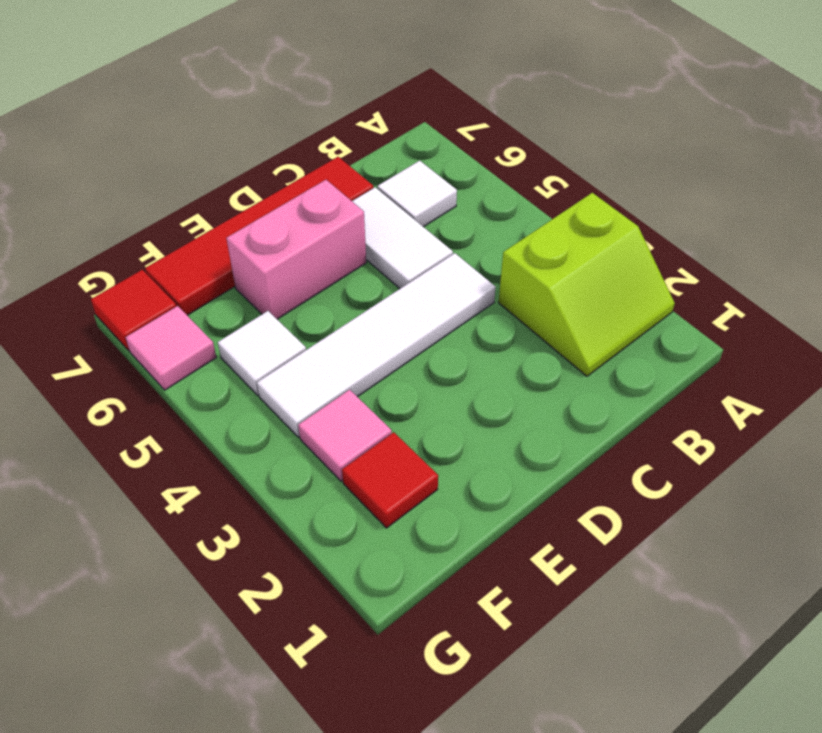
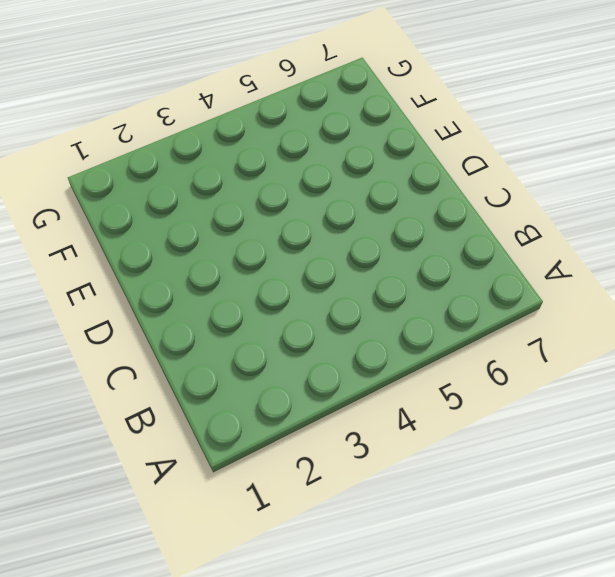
none -> lime 2x2 slope [499,193,675,376]
none -> white 1x1 tile [377,161,457,227]

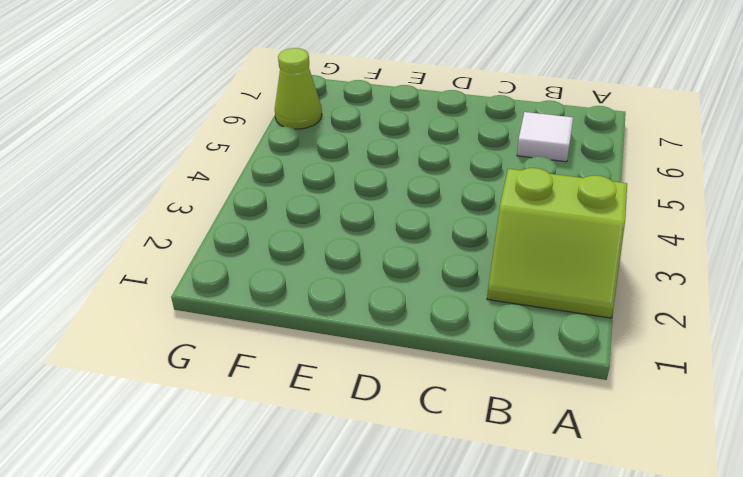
lime 1x1 cone [275,48,322,129] -> pink 1x1 tile [126,306,216,390]
none -> white 1x4 tile [257,253,496,437]
none -> white 1x2 tile [352,187,453,289]

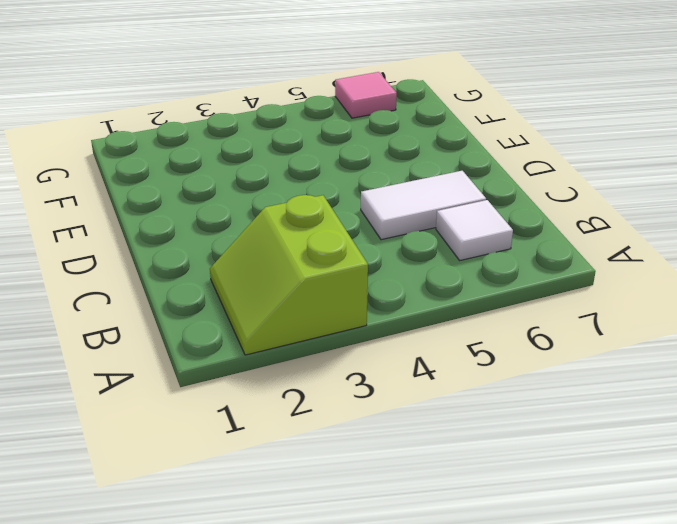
none -> white 1x4 tile [257,253,496,437]
none -> red 1x4 tile [145,157,374,315]

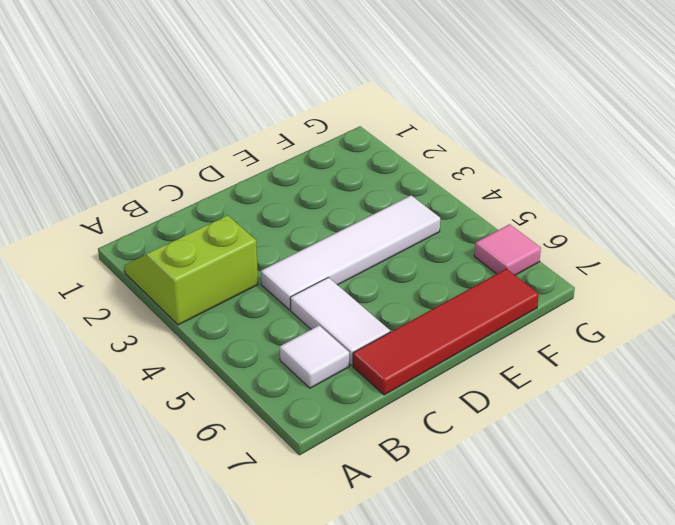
none -> pink 1x2 brick [226,180,366,319]
none -> red 1x1 tile [342,432,438,528]

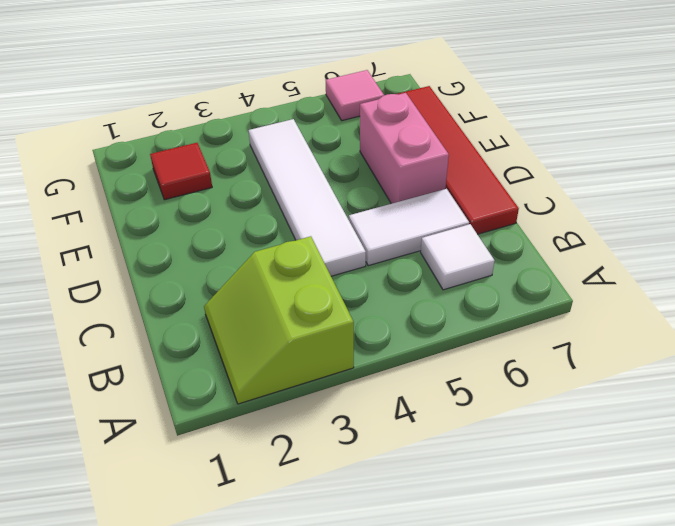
none -> pink 1x1 tile [298,390,392,481]
none -> white 1x1 tile [218,311,306,395]

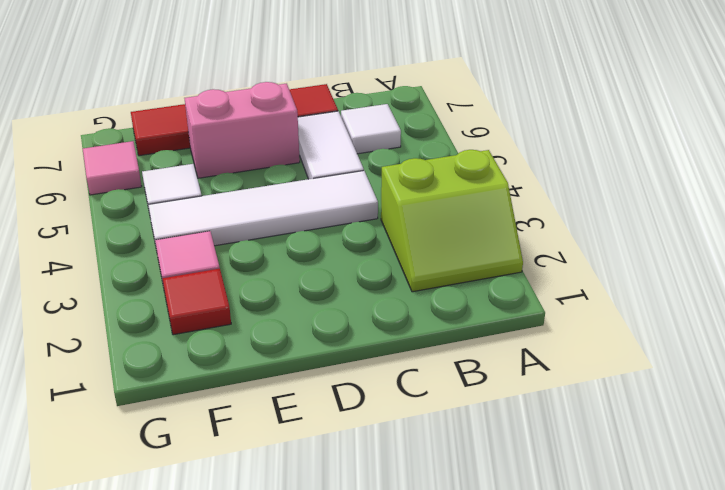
none -> red 1x1 tile [91,270,176,351]

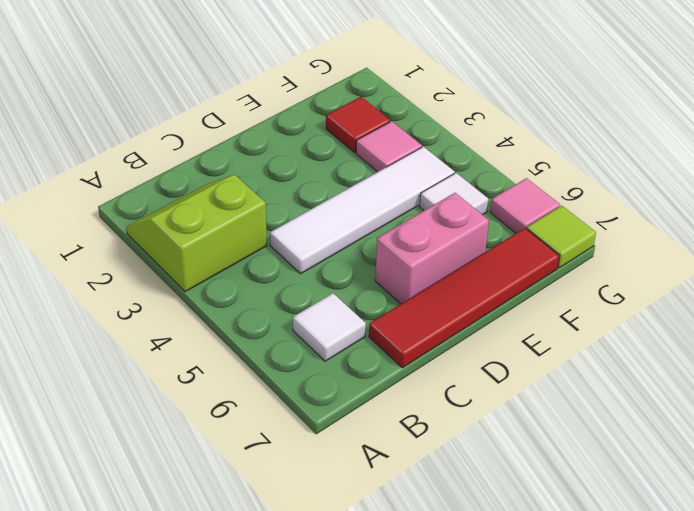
lime 1x1 tile [527,206,596,268] -> red 1x1 tile [91,270,176,351]
none -> white 1x2 tile [352,187,453,289]

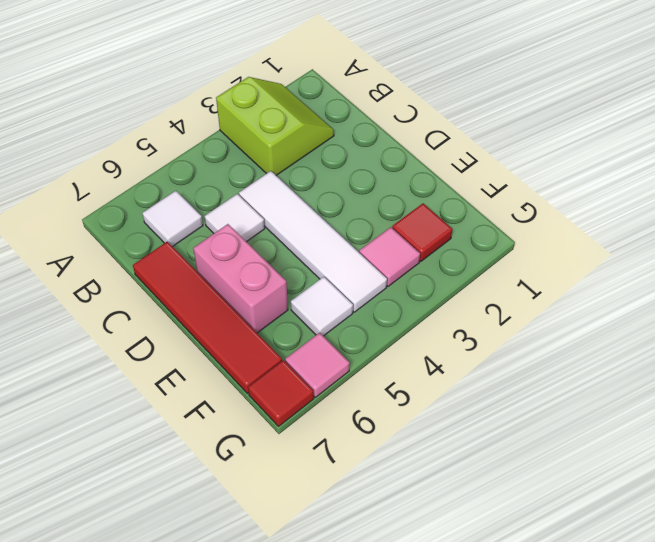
white 1x1 tile [205,194,265,242] -> white 1x2 tile [352,187,453,289]

